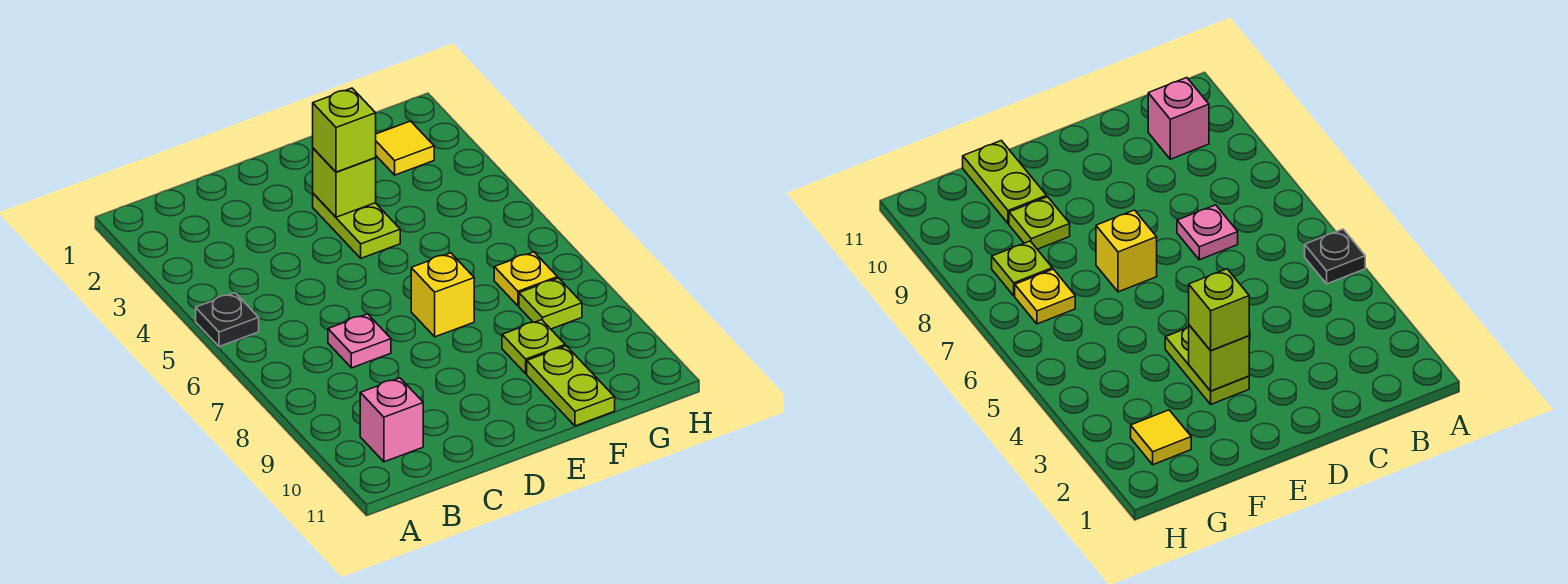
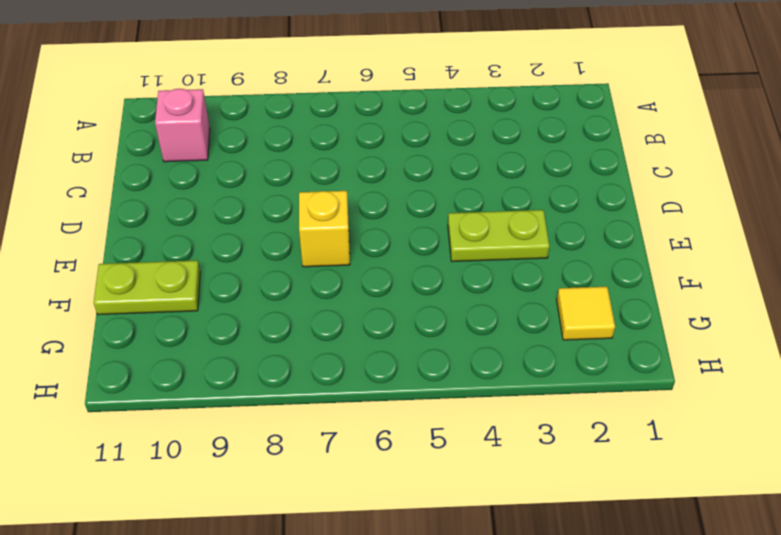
none -> black 1x1 plate [196,293,259,347]
none -> pink 1x1 plate [328,314,391,368]
none -> lime 1x1 plate [502,320,565,373]

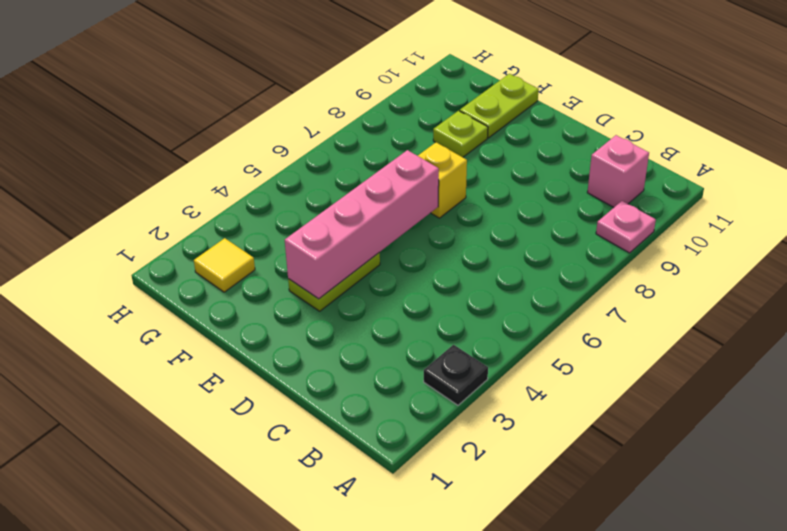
black 1x1 plate [424,345,488,405] -> black 1x1 plate moved to [196,293,259,347]
pink 1x1 plate [596,201,656,253] -> pink 1x1 plate moved to [328,314,391,368]
pink 1x4 brick [285,150,439,299] -> lime 1x1 brick [313,148,376,217]
none -> yellow 1x1 plate [494,252,557,306]
none -> lime 1x1 plate [519,278,582,329]
none -> lime 1x1 brick [313,88,376,172]

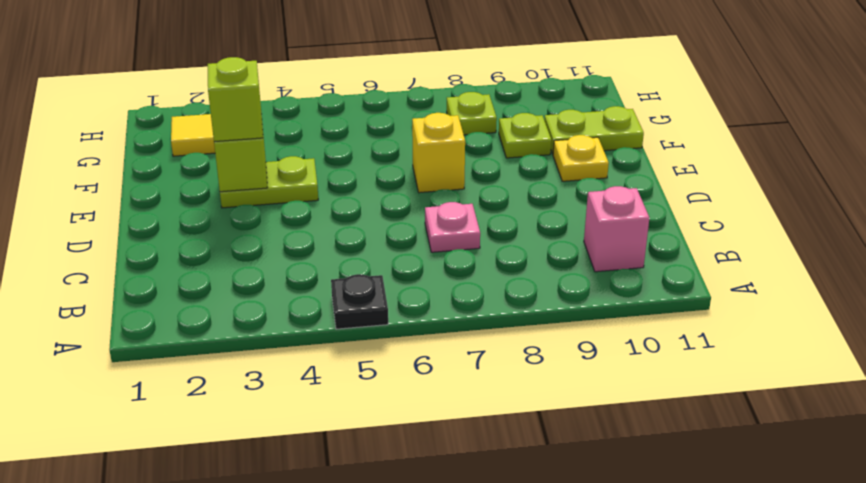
yellow 1x1 plate [553,135,609,181] -> yellow 1x1 plate moved to [494,252,557,306]

